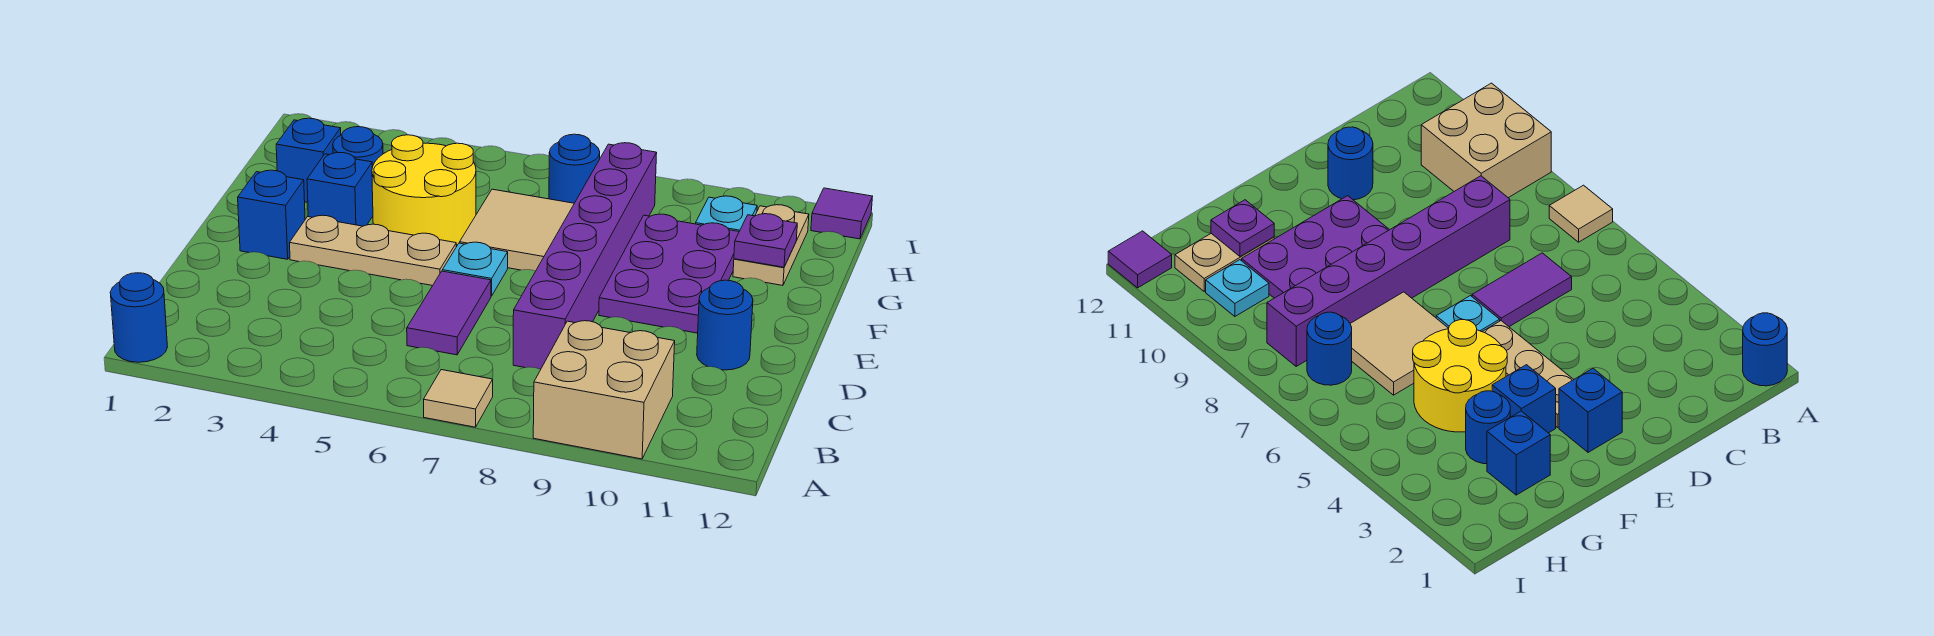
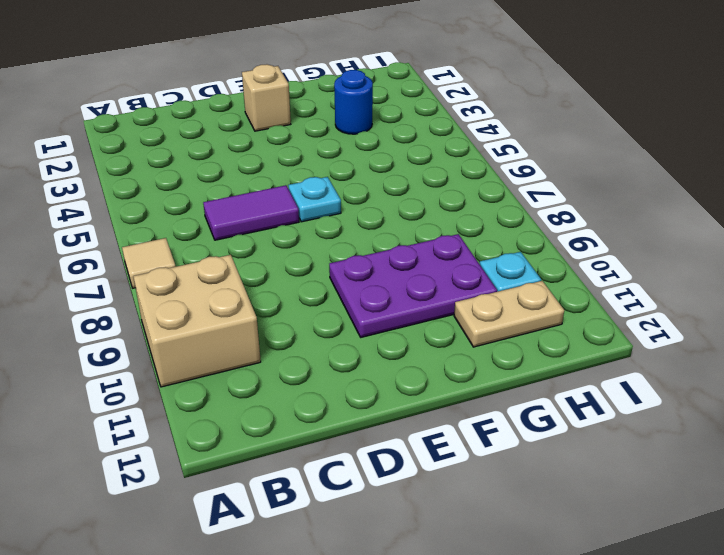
tan 1x1 brick [242,64,291,131] -> blue 1x1 brick [238,170,305,259]
none -> blue 1x1 round brick [110,273,167,362]
none -> purple 1x6 brick [513,143,657,369]
none -> blue 1x1 round brick [697,280,753,370]

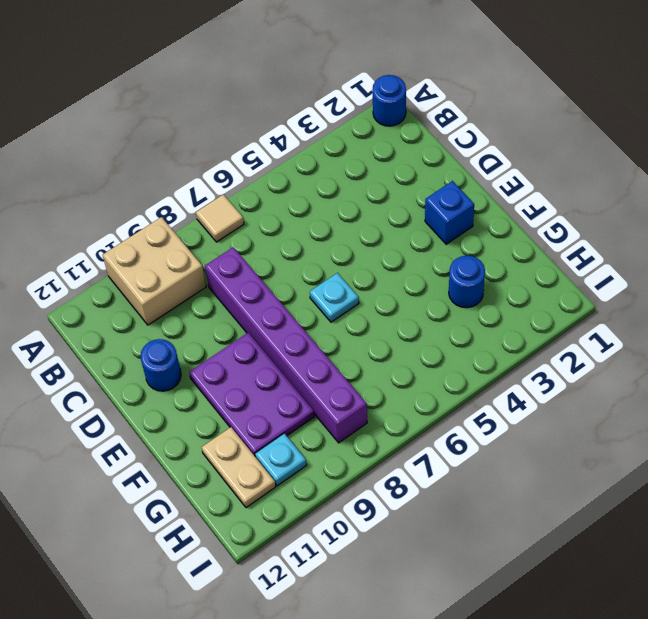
none -> purple 1x2 tile [407,271,491,355]
none -> tan 1x3 plate [290,215,456,286]
none -> blue 1x1 brick [307,153,373,226]

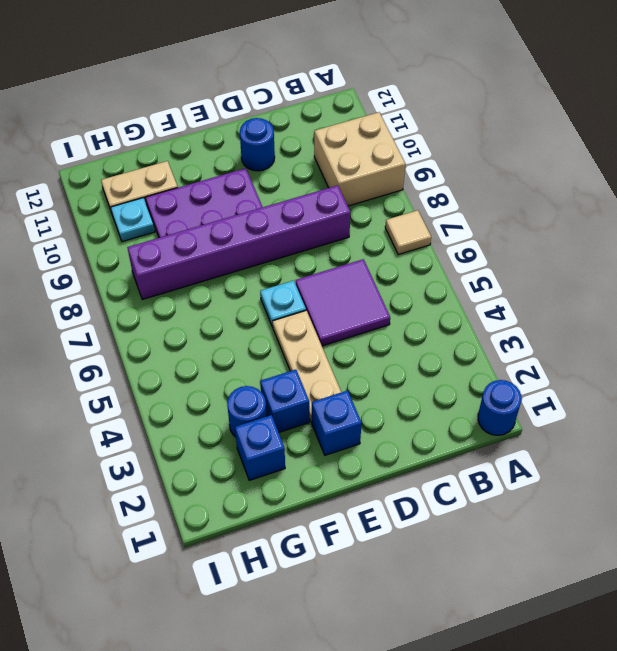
purple 2x2 tile [296,259,390,346] -> purple 1x2 tile [407,271,491,355]
none -> yellow 2x2 round brick [372,135,476,245]
none -> tan 2x2 tile [460,189,574,271]
none -> blue 1x1 round brick [549,134,600,203]

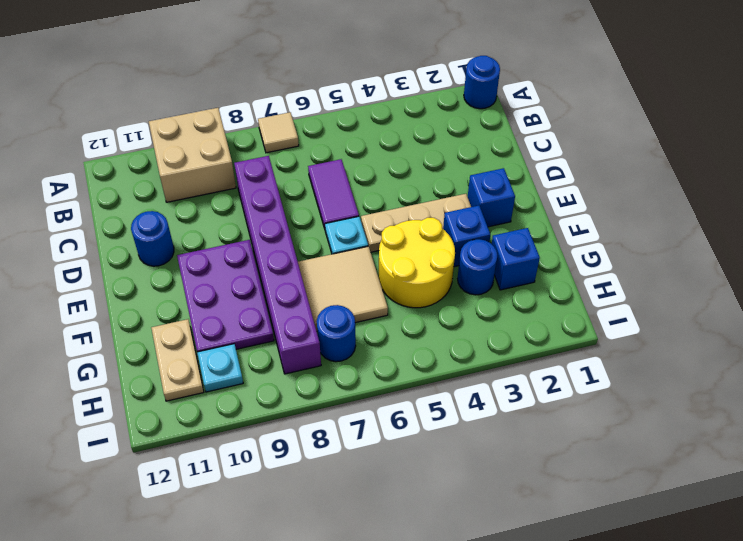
none -> purple 1x1 tile [811,188,873,239]
none -> purple 1x1 plate [734,214,797,267]

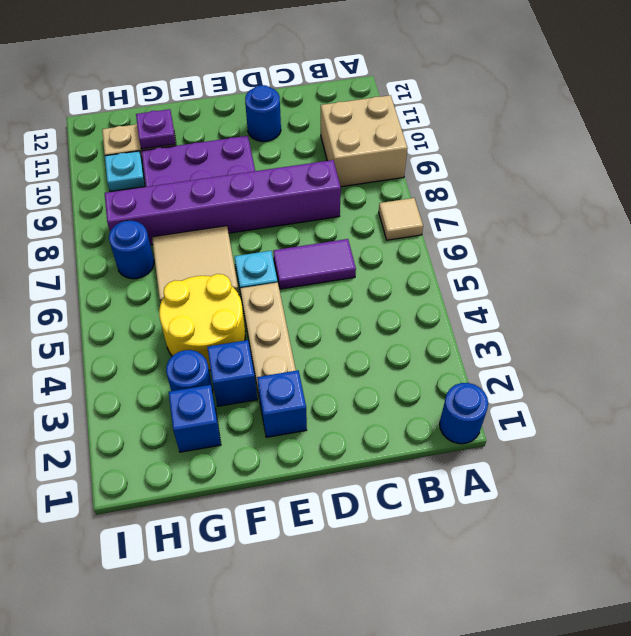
none -> purple 1x1 tile [811,188,873,239]

